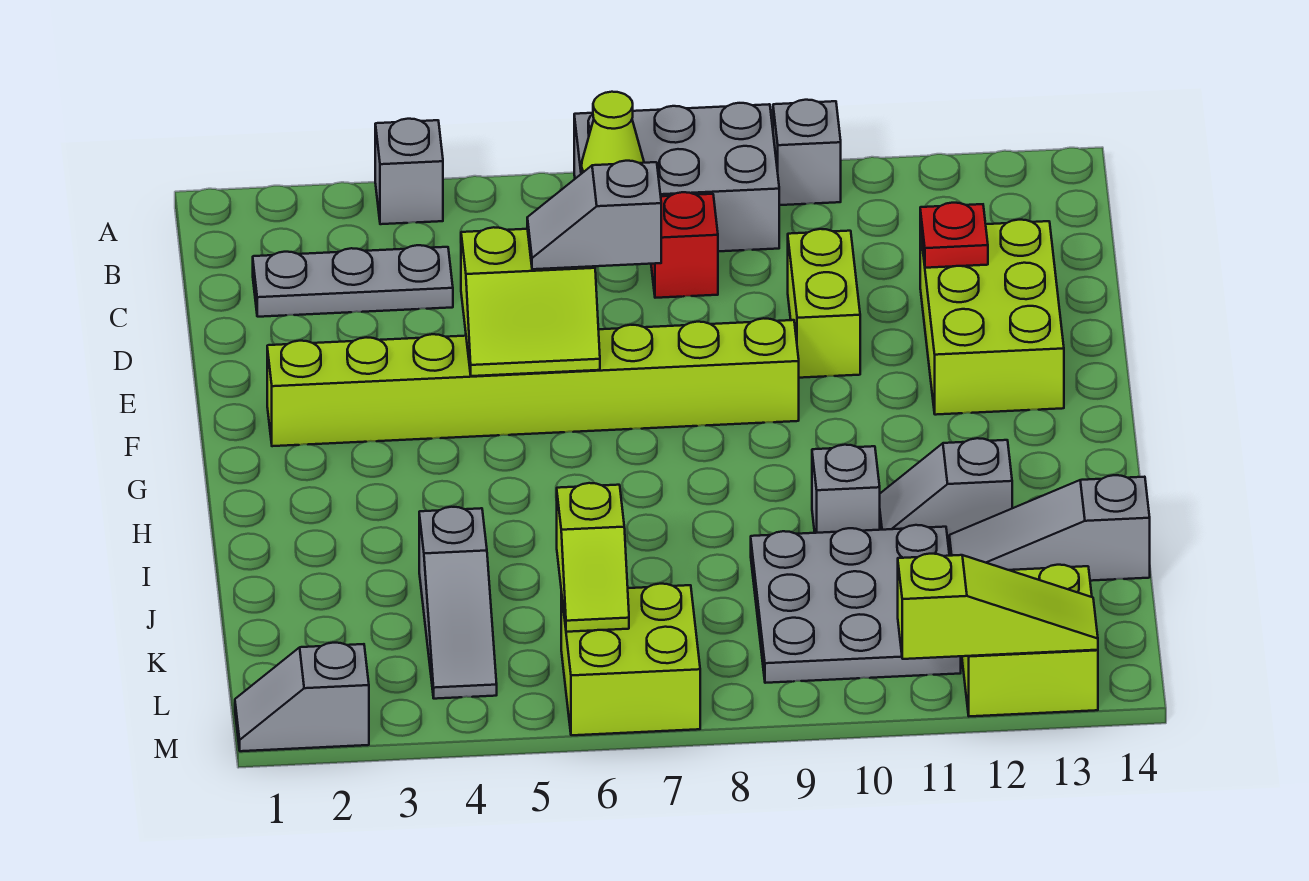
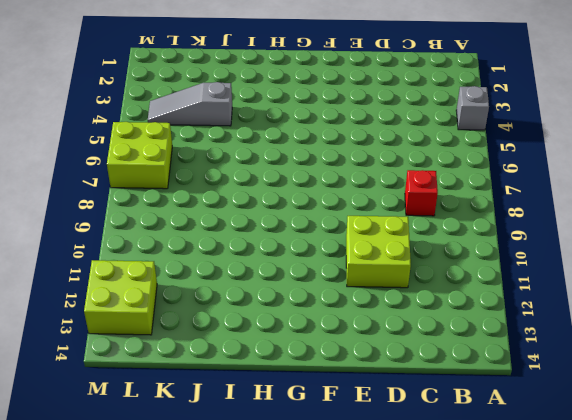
lime 2x2 brick [346,216,411,288] -> lime 1x2 brick [788,229,860,378]
none -> grey 2x3 brick [574,103,779,251]
none -> grey 1x1 brick [773,100,841,205]
none -> grey 1x3 plate [253,245,453,317]

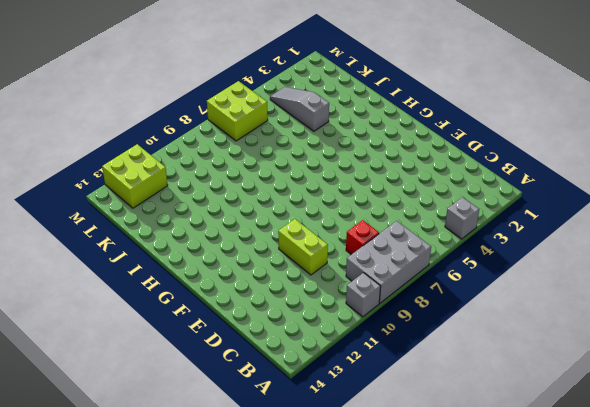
none -> grey 1x3 plate [253,245,453,317]
none -> lime 2x3 brick [920,220,1064,415]
none -> lime 1x8 brick [267,318,799,446]

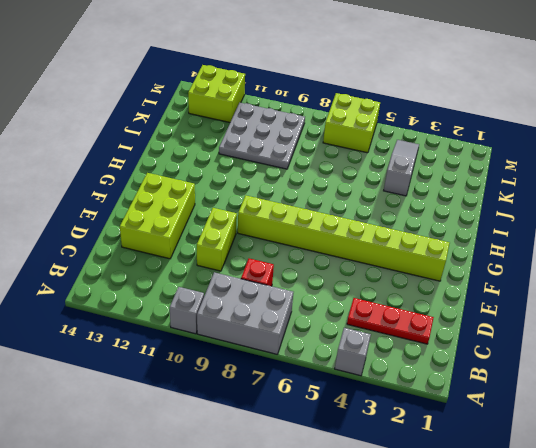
red 1x3 plate [347,298,434,344] -> grey 1x3 plate [253,245,453,317]
none -> grey 1x1 brick [812,445,880,533]
none -> grey 1x2 slope [880,438,1012,544]
none -> grey 1x3 slope [949,475,1150,581]

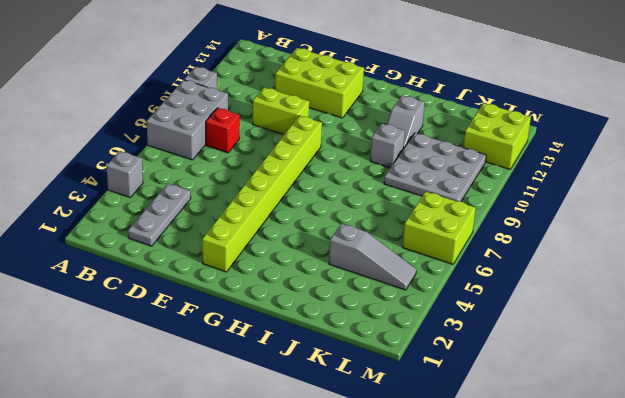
none -> grey 1x3 slope [949,475,1150,581]
none -> grey 1x2 slope [235,643,369,751]
none -> lime 1x1 cone [581,92,644,174]

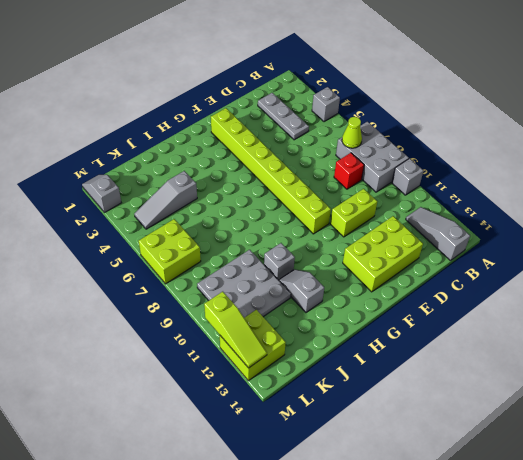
grey 1x3 slope [406,207,470,261] -> grey 1x3 slope moved to [949,475,1150,581]
none -> red 1x1 plate [920,203,988,268]
none -> lime 2x2 slope [461,227,600,376]
none -> lime 1x2 slope [557,483,629,632]

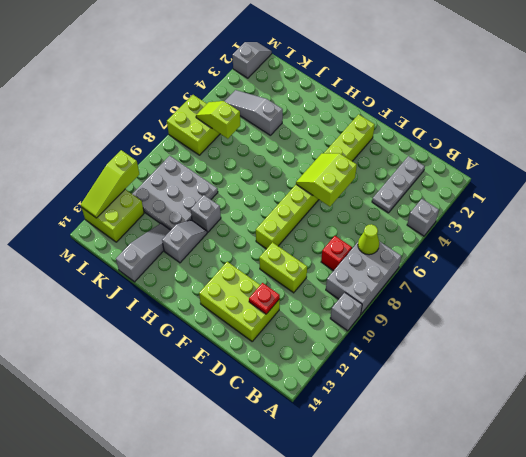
none -> grey 1x2 slope [527,161,661,269]

